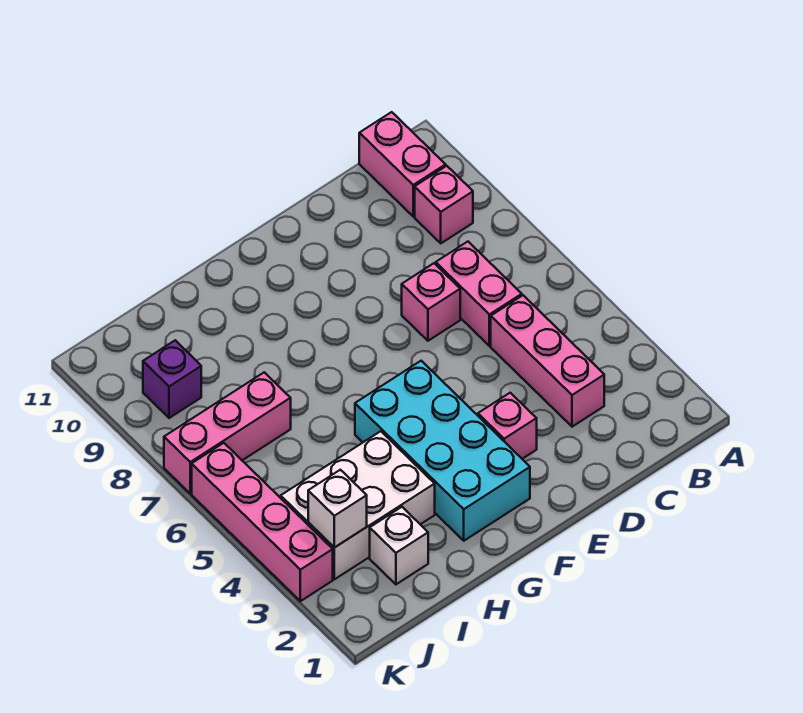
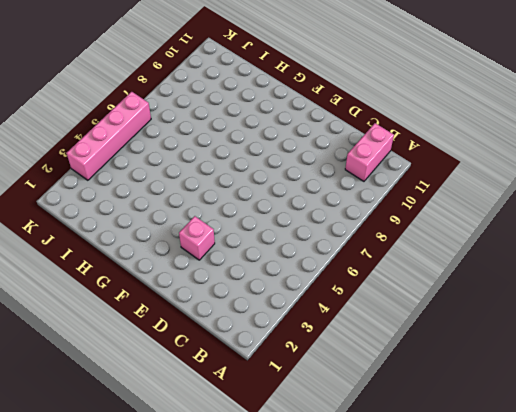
none -> pink 1x1 brick [415,166,473,243]
none -> pink 1x3 brick [491,295,604,427]
none -> pink 1x2 brick [436,242,522,346]

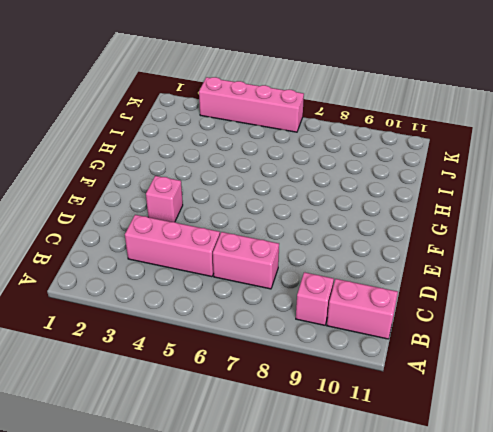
none -> pink 1x1 brick [402,263,460,341]
none -> cyan 2x4 brick [355,361,530,541]
none -> white 2x3 brick [281,431,435,579]

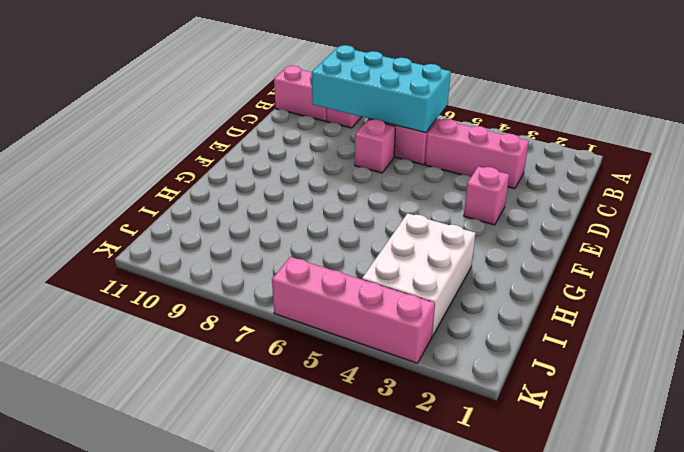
cyan 2x4 brick [312,45,451,133] -> cyan 2x4 brick moved to [355,361,530,541]
none -> white 1x1 brick [370,507,428,584]
none -> pink 1x3 brick [164,372,291,494]
none -> purple 1x1 brick [143,340,201,418]

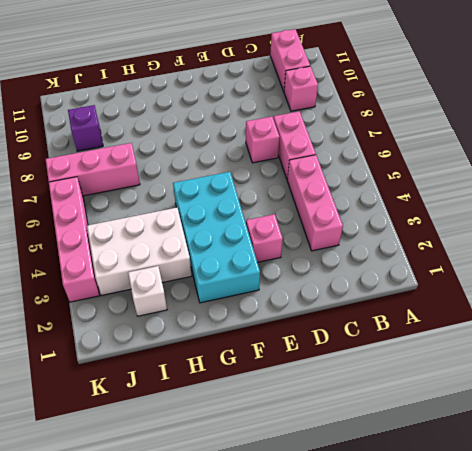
none -> white 1x1 brick [308,470,367,548]

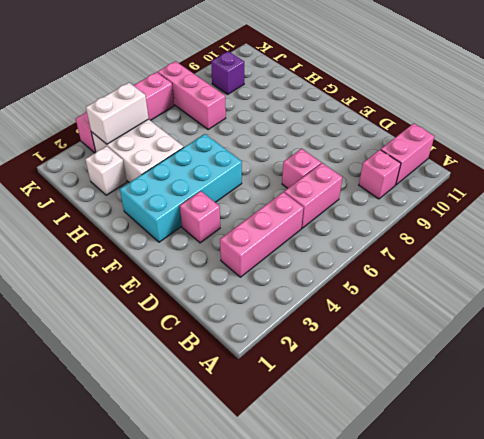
white 1x2 brick [86,83,149,144] -> white 1x1 brick [308,470,367,548]

